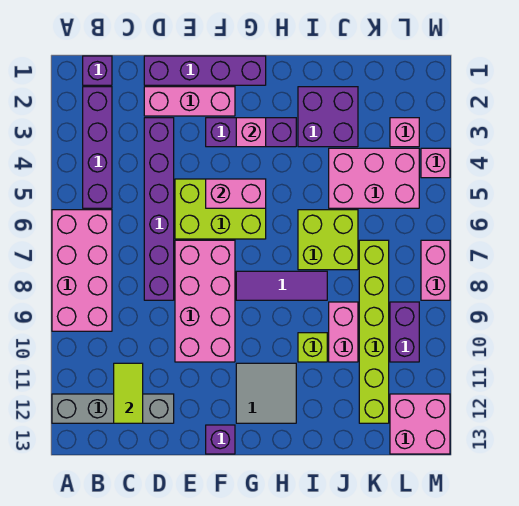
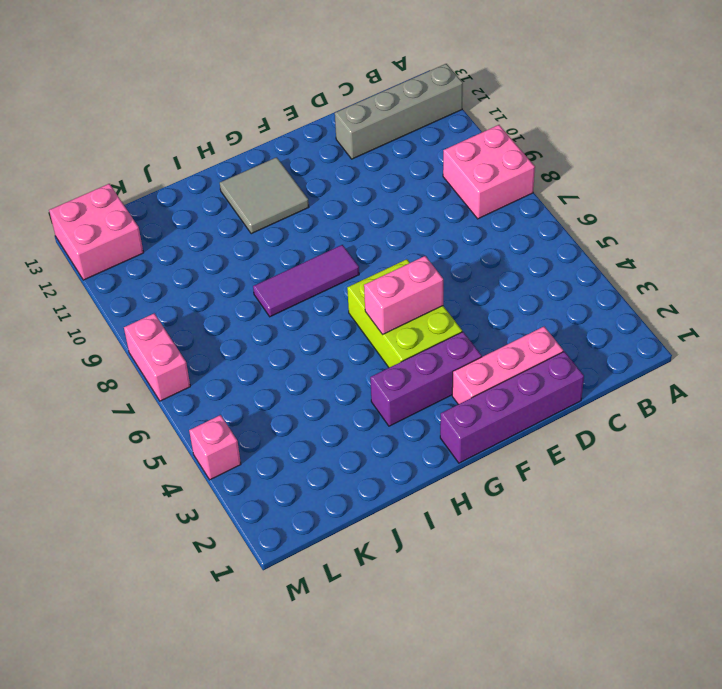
pink 2x2 brick [443,125,535,219] -> pink 2x4 brick [52,210,112,331]
lime 2x3 brick [347,259,462,368] -> lime 2x3 brick turned to [175,179,266,239]
none -> purple 1x1 brick [83,56,112,85]
none -> purple 1x4 brick [83,87,112,208]
none -> purple 1x6 brick [144,118,174,300]

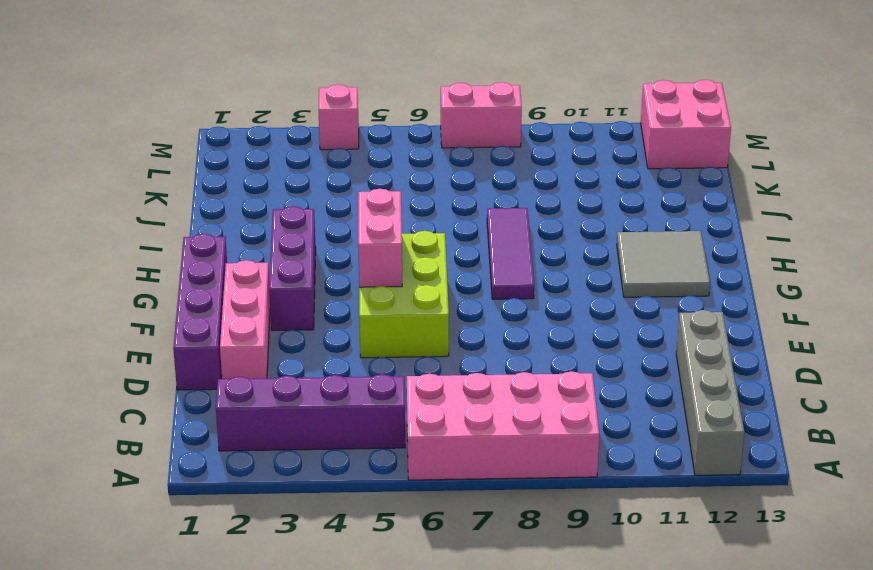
none -> purple 1x1 brick [83,56,112,85]
none -> purple 1x6 brick [144,118,174,300]
none -> pink 2x4 brick [175,240,235,362]

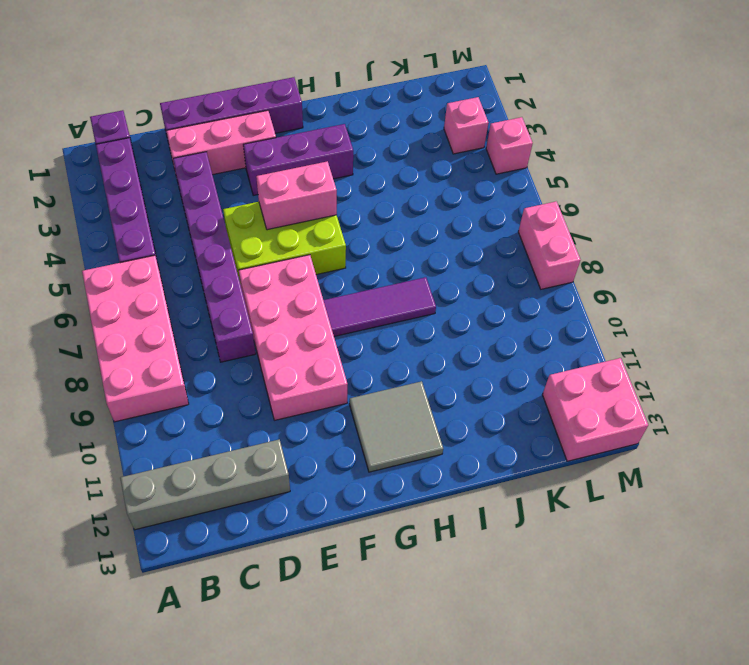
none -> purple 1x1 brick [206,425,235,454]
none -> purple 2x2 brick [298,87,358,147]
none -> lime 2x2 brick [298,210,358,270]

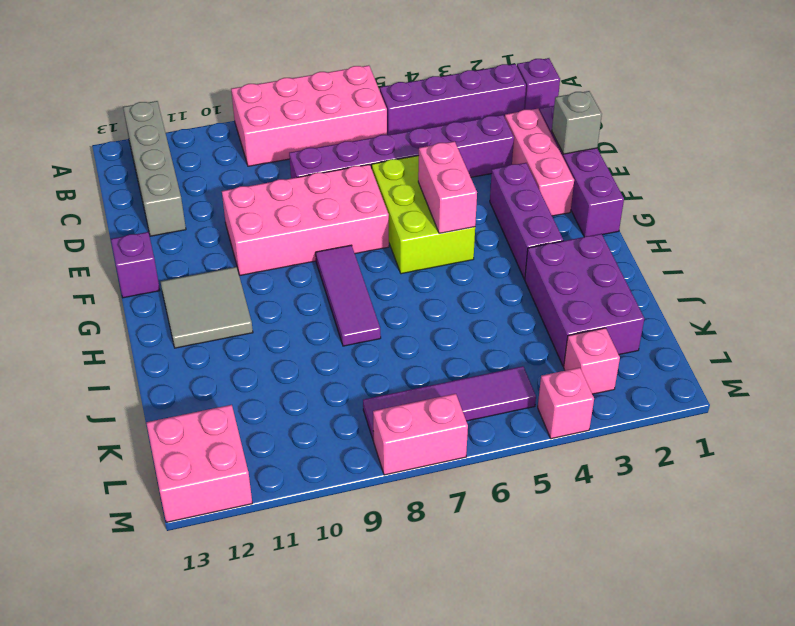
grey 1x1 brick [552,91,602,154] -> none
purple 2x3 brick [525,234,644,366] -> purple 2x2 brick [298,87,358,147]
purple 1x4 tile [363,366,536,441] -> pink 2x3 brick [329,148,419,208]
none -> lime 2x2 brick [298,210,358,270]
none -> lime 1x1 brick [298,333,327,362]
none -> pink 1x2 brick [329,302,358,362]

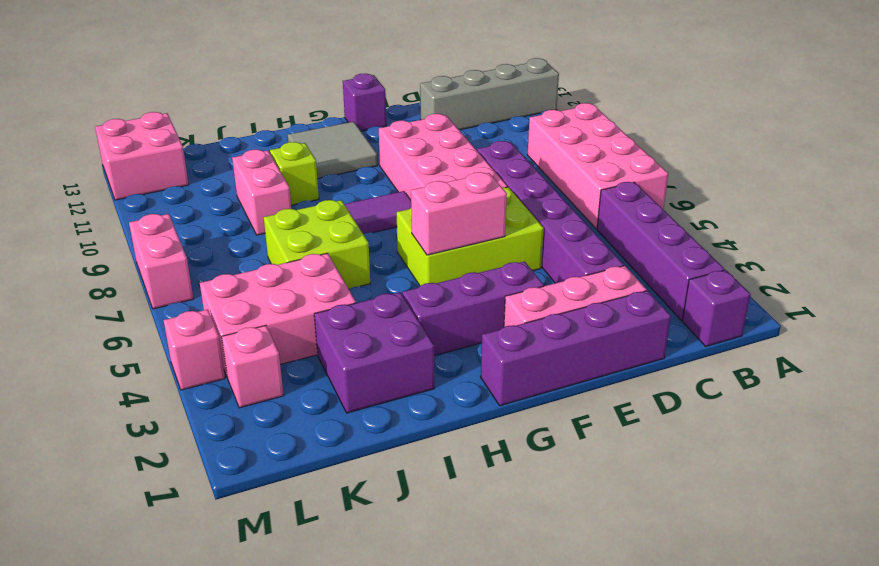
none -> lime 1x6 brick [359,240,389,423]
none -> purple 1x2 brick [390,302,419,362]
none -> lime 1x2 tile [114,363,143,423]

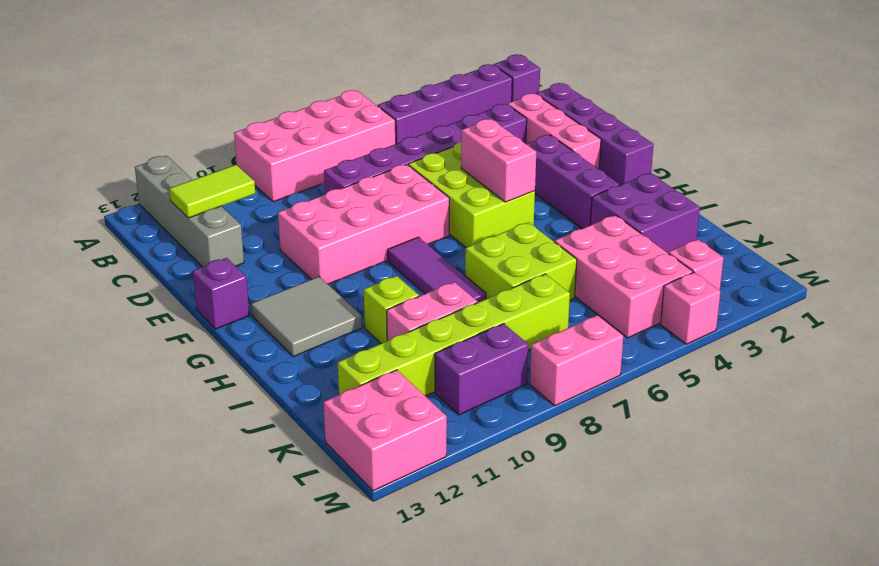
none -> pink 1x1 brick [236,118,266,147]

